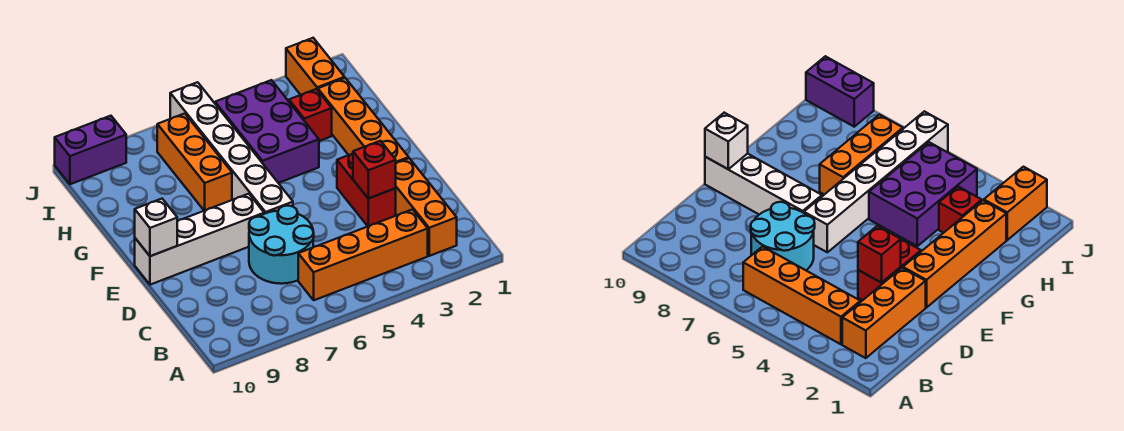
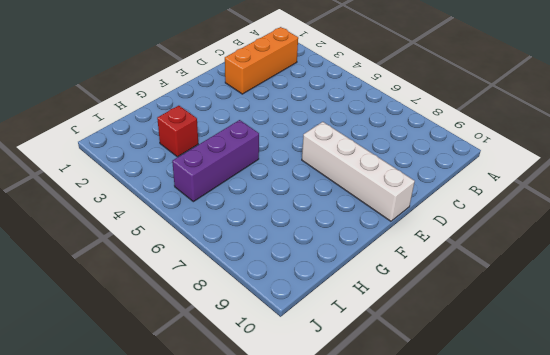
purple 1x3 brick [172,120,259,202] -> purple 2x3 brick [215,80,319,183]
none -> orange 1x4 brick [298,209,428,300]
none -> cyan 2x2 round brick [249,206,314,284]
none -> red 1x2 brick [337,154,396,226]

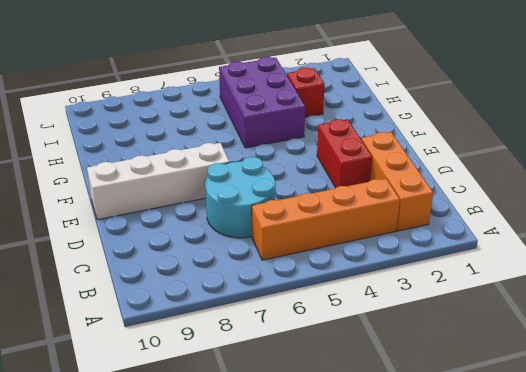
none -> orange 1x4 brick [318,78,409,163]
none -> white 1x6 brick [170,82,293,214]
none -> orange 1x3 brick [157,113,232,211]

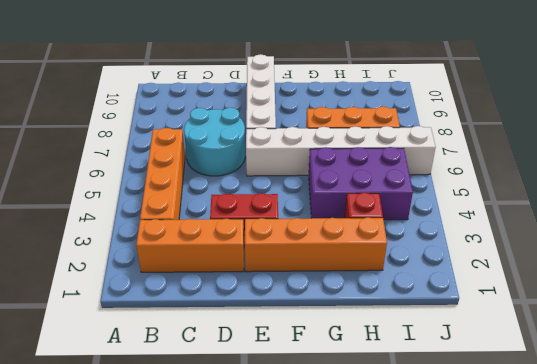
none -> orange 1x2 brick [286,38,345,95]
none -> purple 1x2 brick [55,116,126,184]
none -> red 1x1 brick [353,141,396,198]

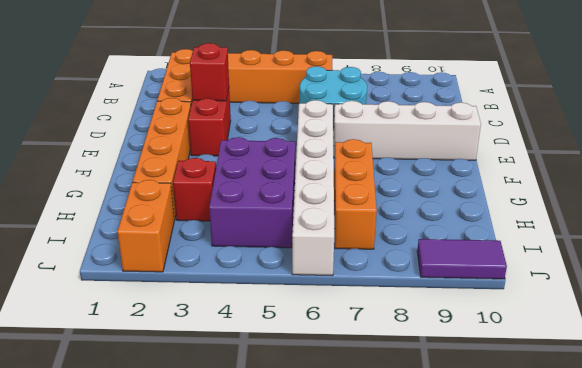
purple 1x2 tile [417,239,507,279] -> purple 1x2 brick [55,116,126,184]
none -> white 1x1 brick [135,199,177,256]

